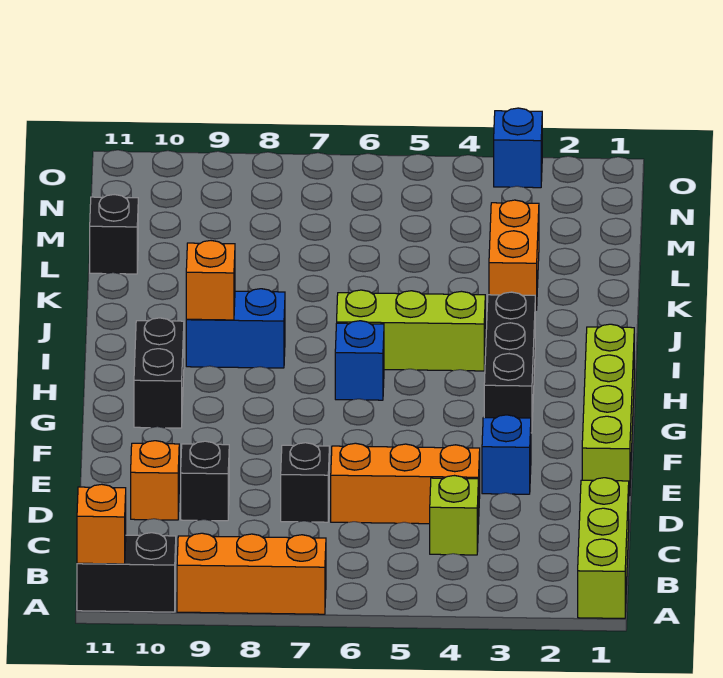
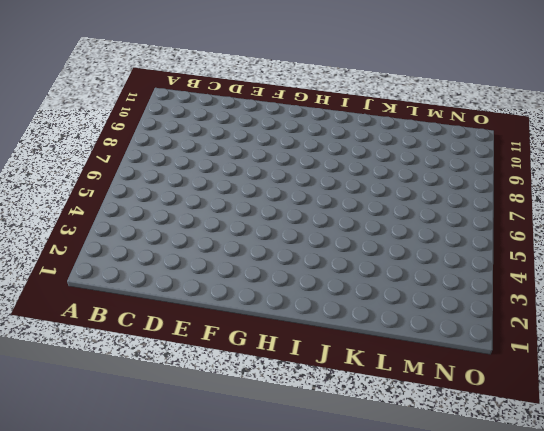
none -> lime 1x3 brick [578,478,629,618]
none -> orange 1x3 brick [177,533,326,614]
none -> black 1x2 brick [77,533,176,612]

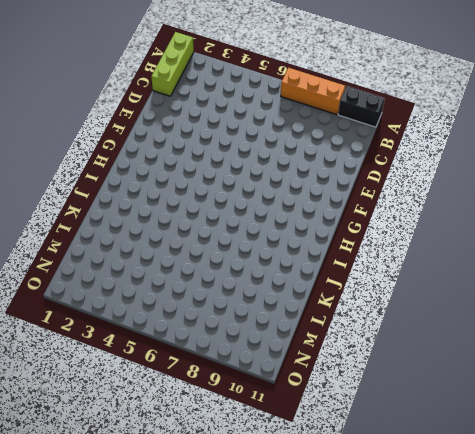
none -> lime 1x1 brick [430,476,478,555]
none -> orange 1x3 brick [331,443,480,524]
none -> black 1x1 brick [281,443,329,522]

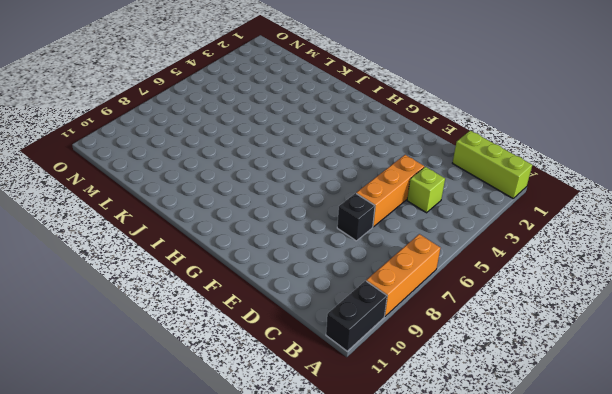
none -> black 1x1 brick [181,441,229,521]
none -> orange 1x1 brick [131,441,179,520]
none -> lime 1x4 brick [582,324,634,496]

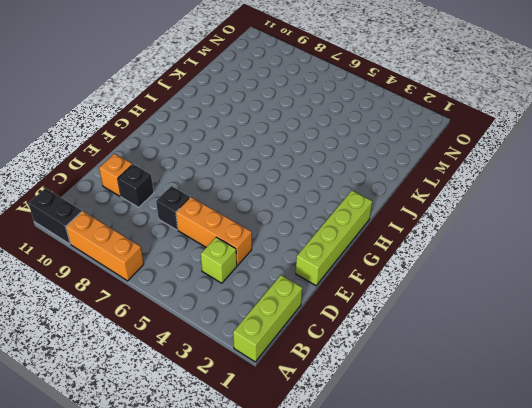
none -> blue 1x1 brick [482,415,531,494]
none -> black 1x3 brick [484,292,535,433]
none -> black 1x2 brick [134,318,184,428]

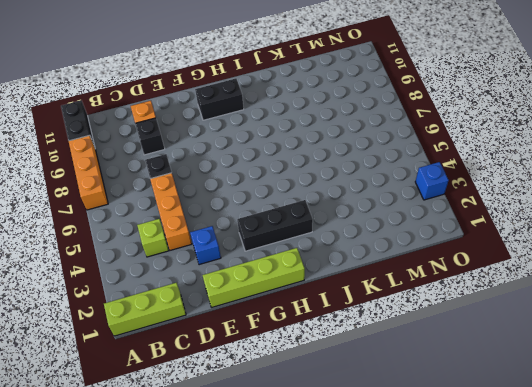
none -> blue 1x1 brick [335,321,384,400]
none -> lime 1x3 brick [337,290,485,371]
none -> blue 1x2 brick [186,289,285,368]

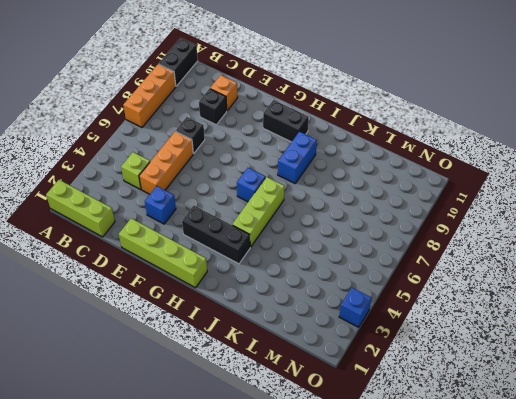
none -> orange 1x2 brick [489,200,539,310]
none -> black 1x1 brick [90,195,138,274]
none -> orange 1x1 brick [77,484,126,564]

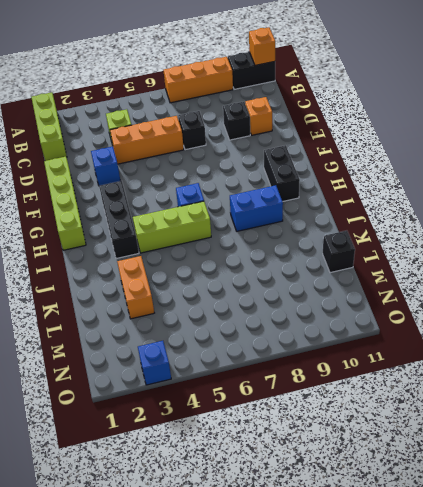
none -> orange 1x1 brick [186,241,235,320]

